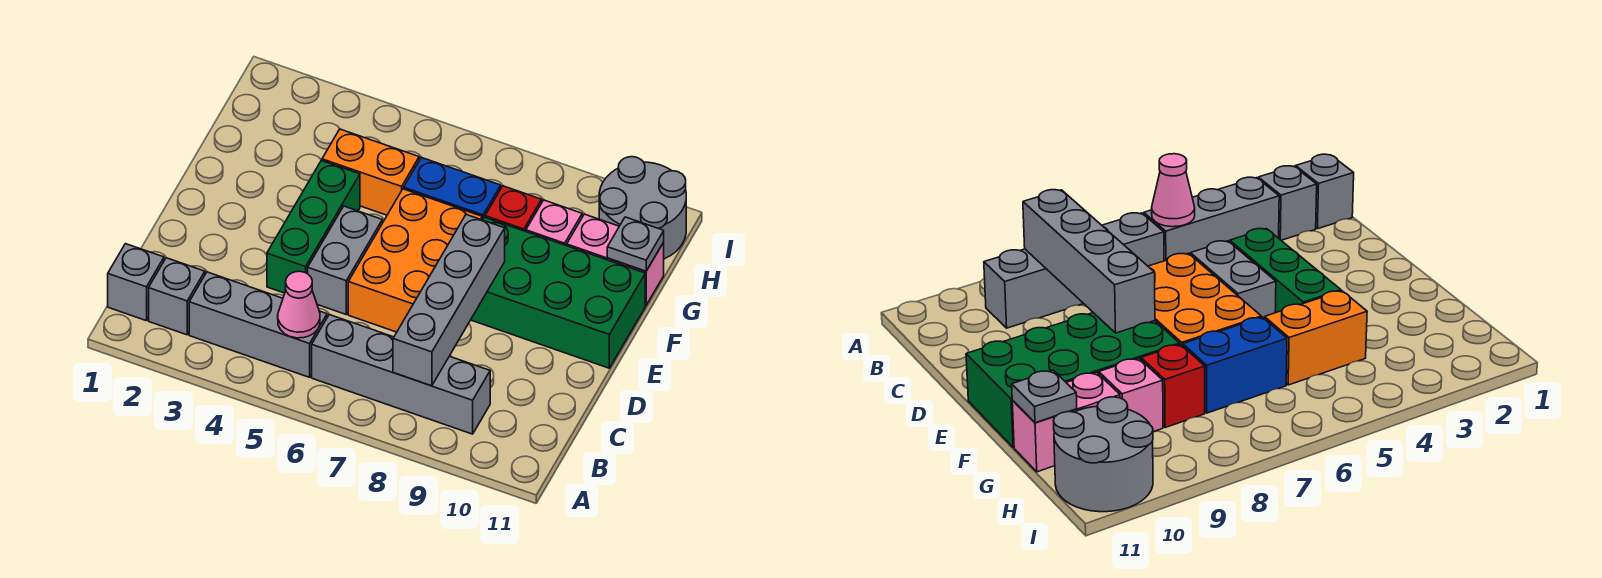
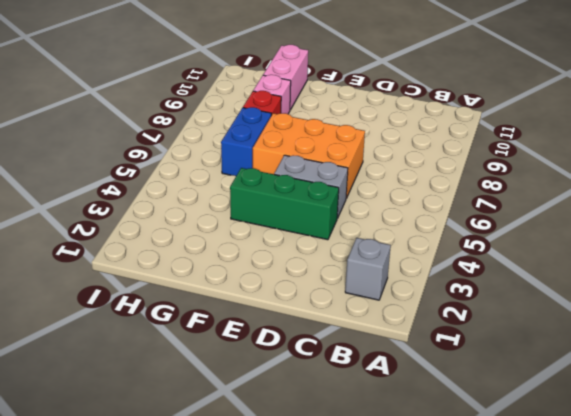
none -> grey 1x1 brick [108,244,164,321]
none -> grey 1x3 brick [189,272,327,377]
none -> grey 1x4 brick [312,314,490,434]

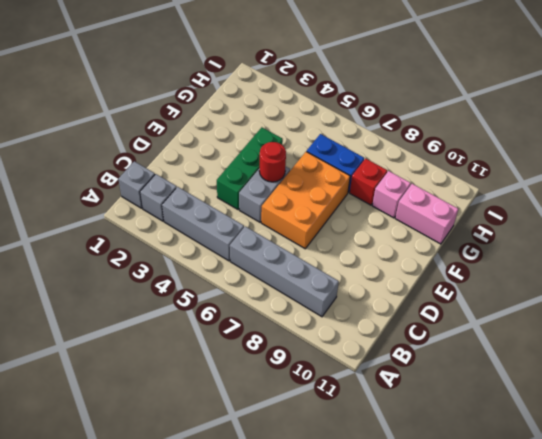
red 1x1 round brick [259,142,286,182] -> none
none -> green 2x4 brick [471,217,645,368]
none -> orange 1x2 brick [322,129,419,215]
none -> grey 2x2 round brick [599,157,686,259]

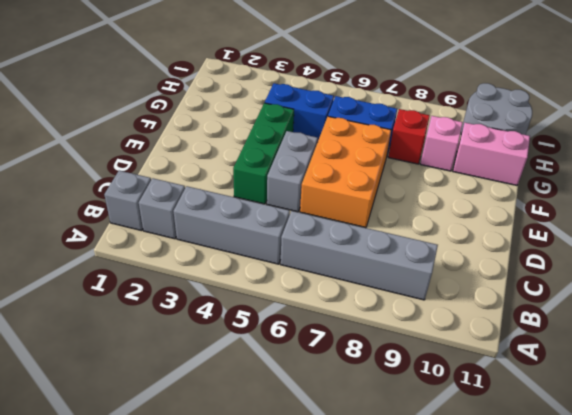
blue 1x2 brick [265,83,334,142] -> orange 1x2 brick [322,129,419,215]
none -> green 2x4 brick [471,217,645,368]
none -> pink 1x1 cone [278,271,320,338]
none -> grey 1x4 brick [393,215,505,386]

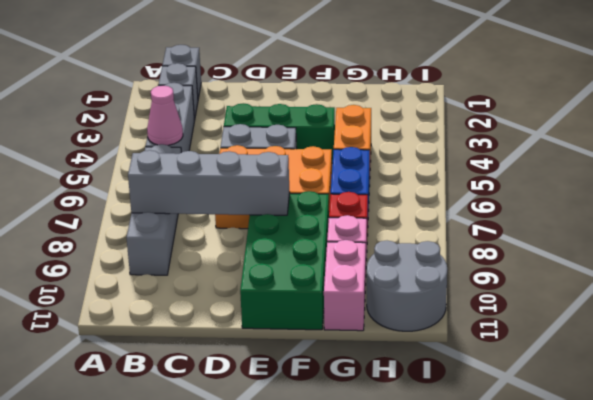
none -> grey 1x1 plate [607,217,664,271]

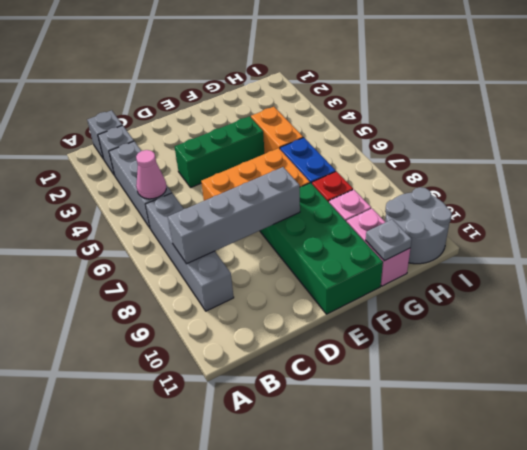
none -> grey 1x2 brick [308,206,382,314]

